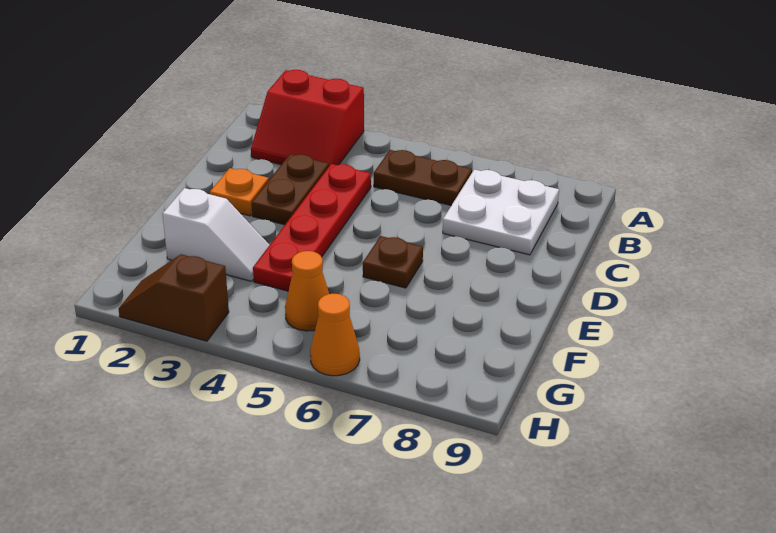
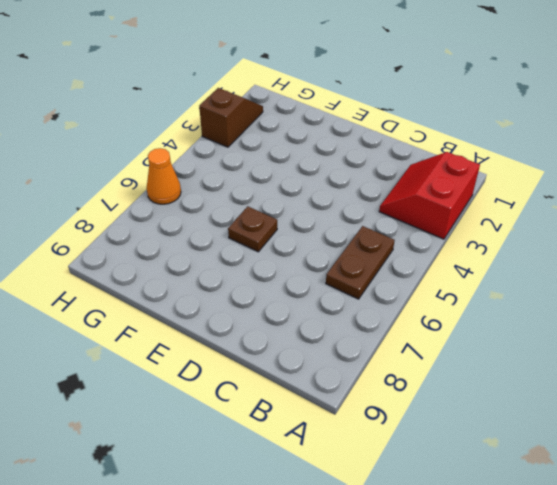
none -> white 2x2 plate [443,169,559,255]
none -> brown 1x2 plate [252,154,329,225]

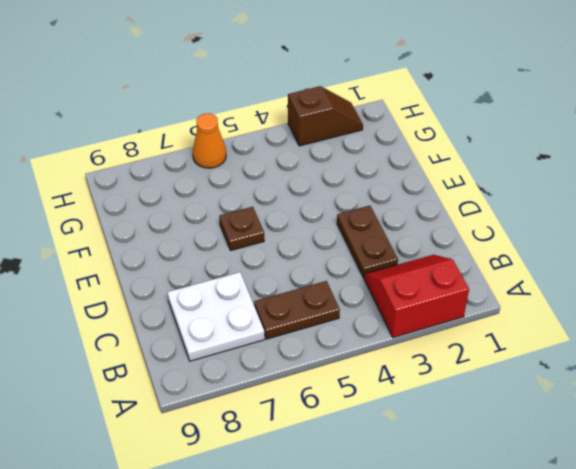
none -> red 1x4 plate [253,164,371,291]
none -> orange 1x1 plate [210,168,269,216]

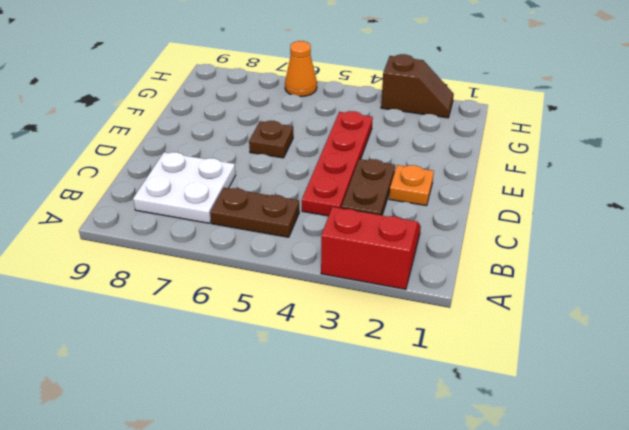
none -> white 1x2 slope [163,188,269,281]
none -> orange 1x1 cone [285,251,329,331]

